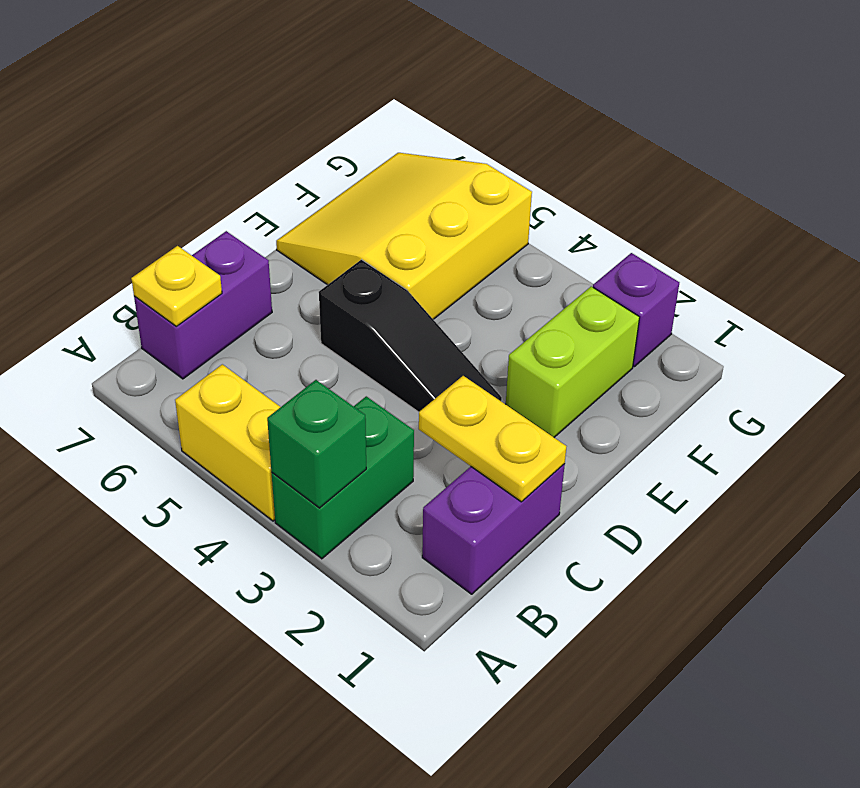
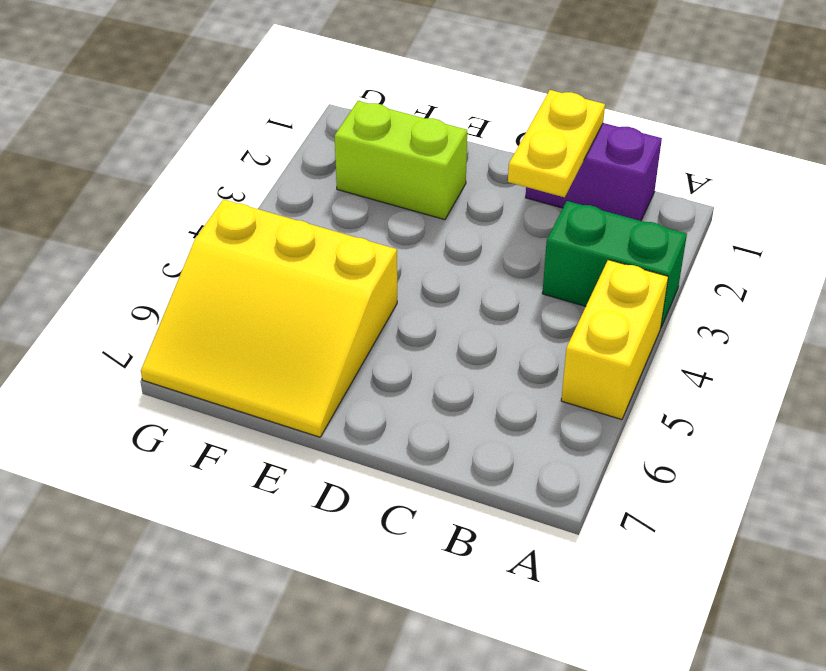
none -> purple 1x2 brick [134,231,272,379]
none -> black 1x3 slope [319,260,502,412]

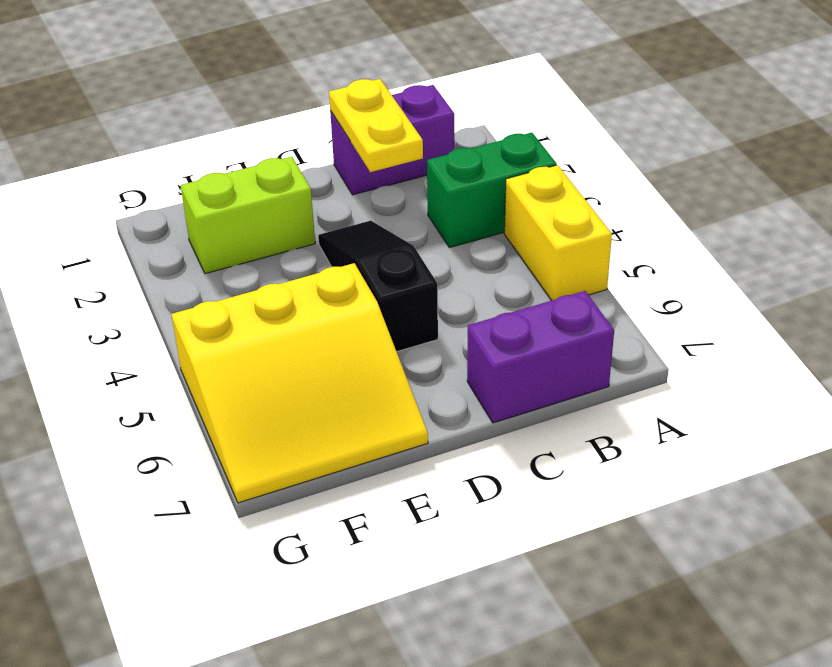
none -> purple 1x1 brick [593,253,679,367]
none -> green 1x1 brick [267,380,366,508]

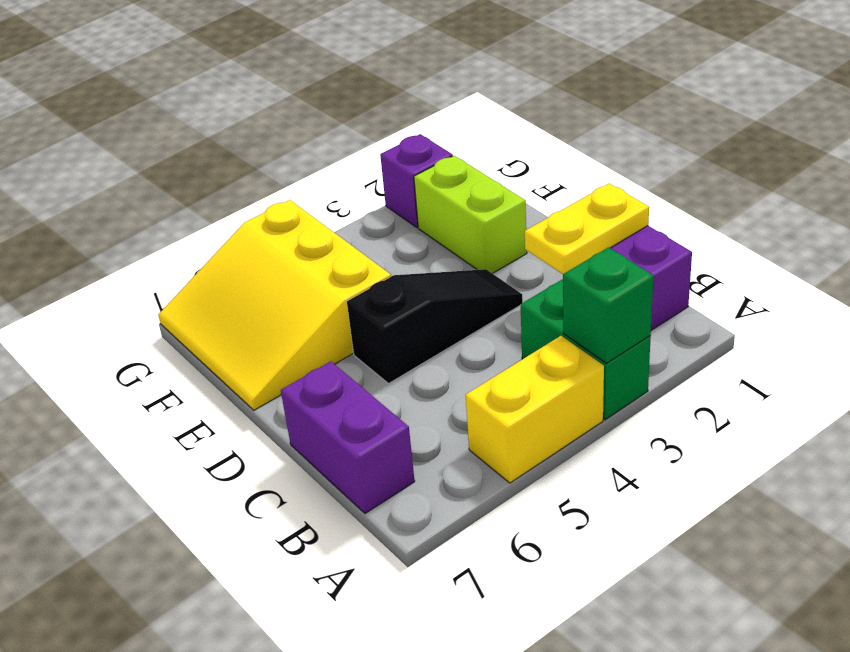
none -> yellow 1x1 plate [131,246,222,326]

